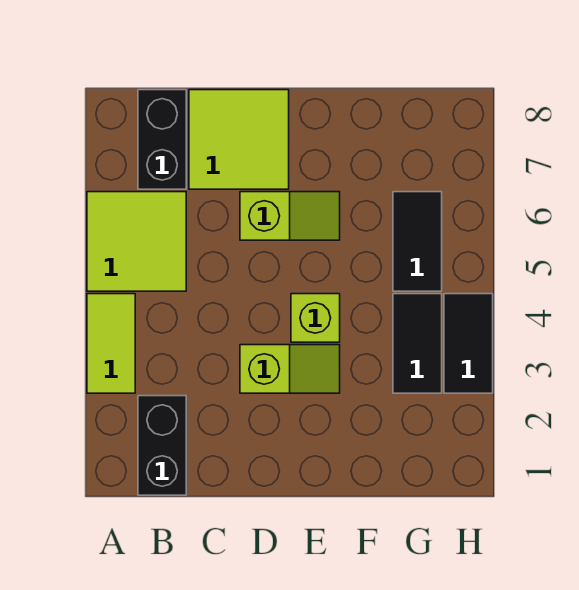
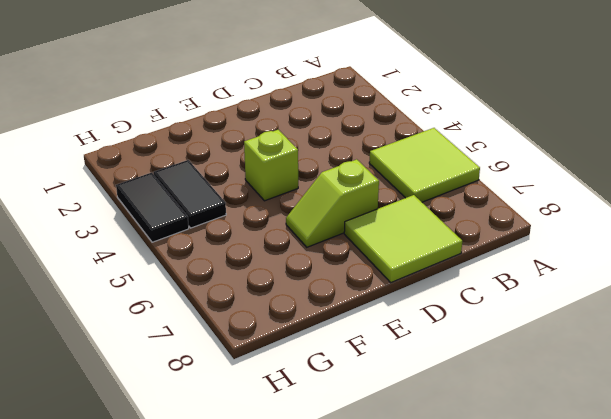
none -> lime 1x2 tile [87,294,135,393]
none -> black 1x2 brick [138,396,186,495]

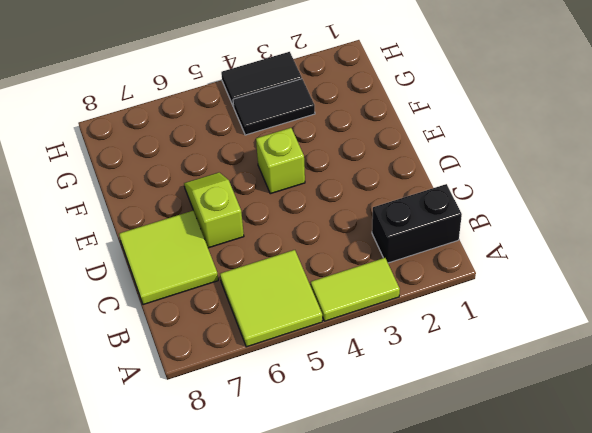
none -> black 1x2 brick [138,90,186,189]
none -> lime 1x2 slope [240,345,340,393]

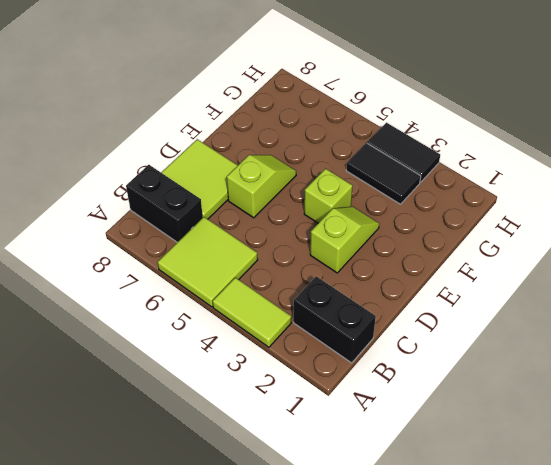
none -> black 1x2 tile [393,192,442,291]

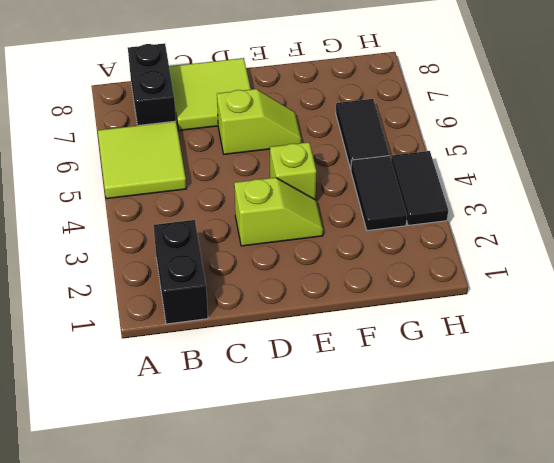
none -> lime 1x2 tile [87,294,135,393]

